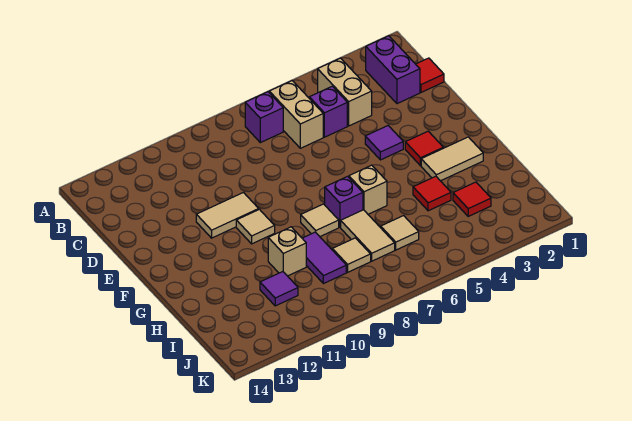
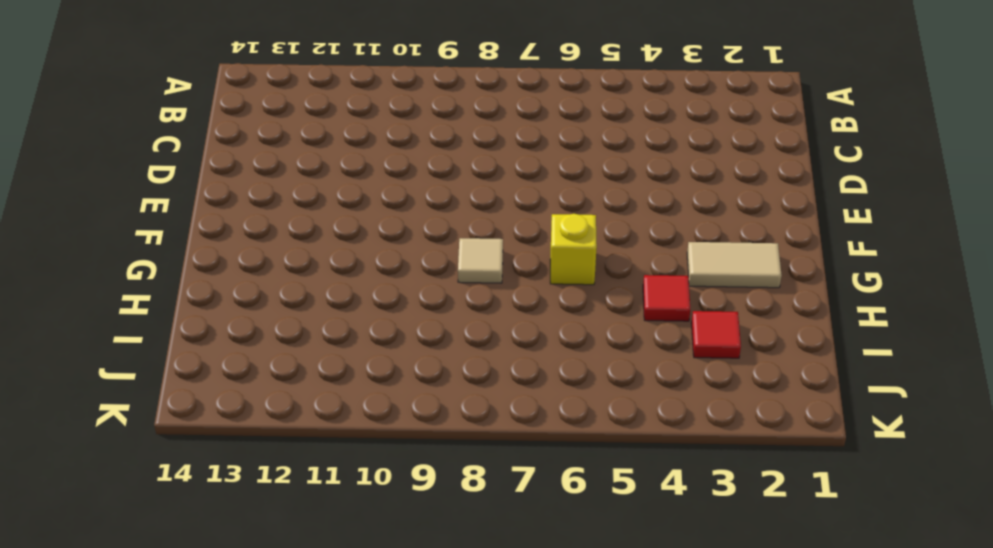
yellow 1x1 brick [550,214,597,285] -> tan 1x1 brick [349,165,387,214]
none -> purple 1x2 brick [366,36,420,104]
none -> tan 1x2 brick [318,58,372,126]
none -> tan 1x2 brick [269,81,323,148]

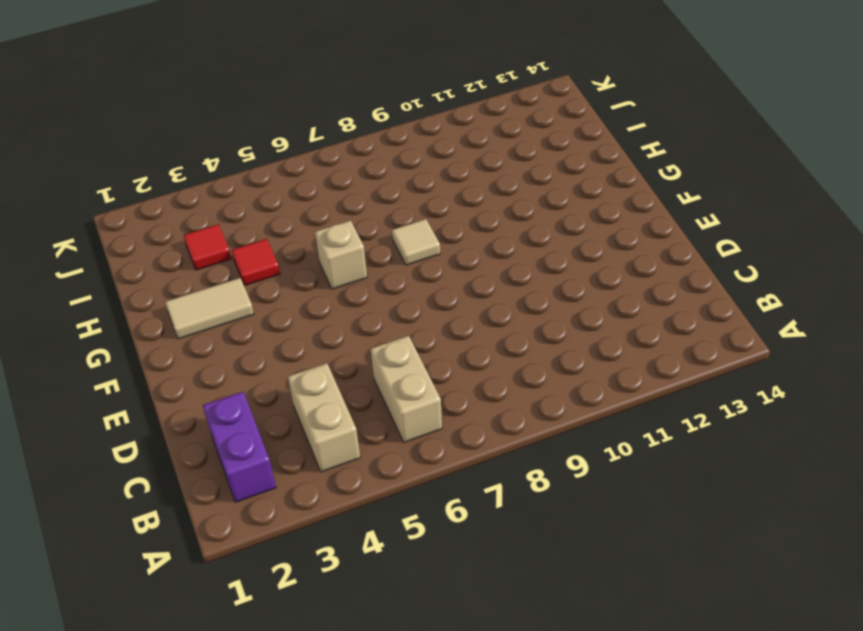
none -> purple 1x1 brick [245,92,283,143]
none -> red 1x1 tile [416,58,444,92]
none -> purple 1x1 brick [309,86,347,137]

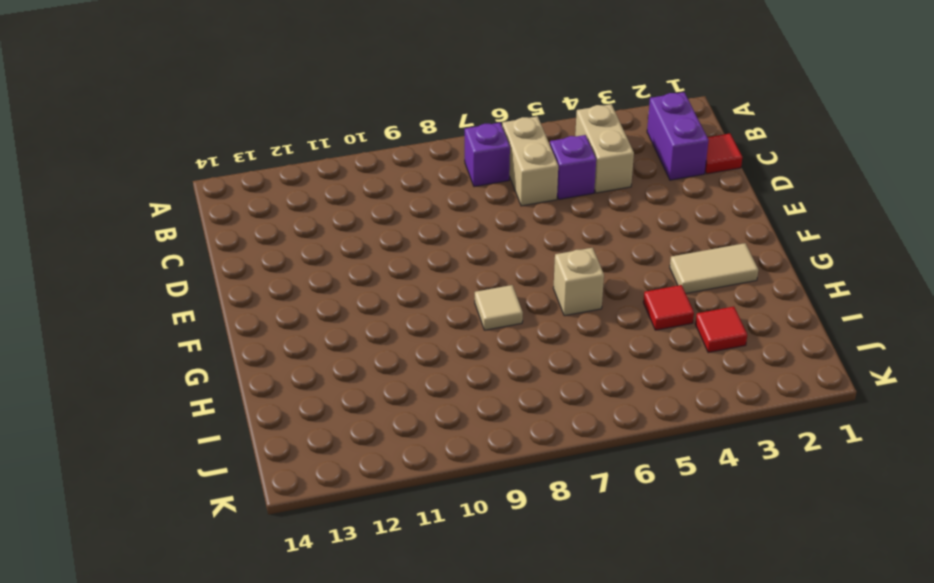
none -> purple 1x1 tile [365,126,403,160]
none -> tan 1x2 tile [196,193,259,238]
none -> red 1x1 tile [405,131,443,166]

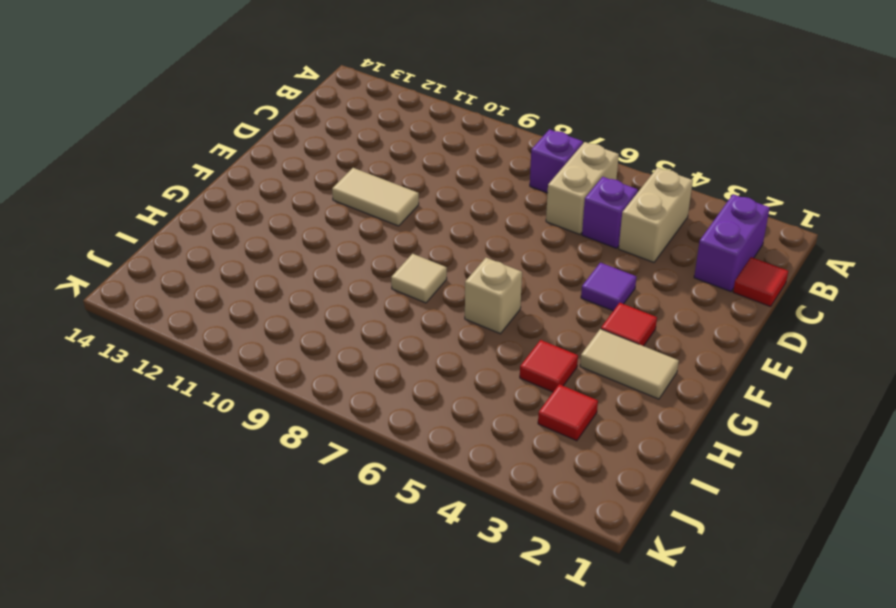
none -> tan 1x1 tile [236,209,275,244]
none -> purple 1x1 brick [325,176,363,227]
none -> tan 1x2 tile [341,210,395,261]

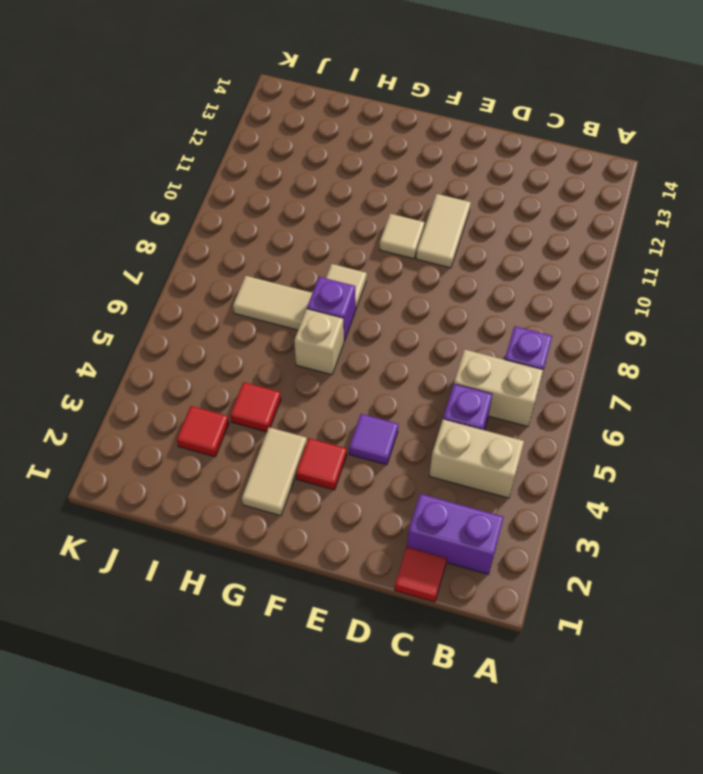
none -> purple 1x2 tile [302,232,346,284]
none -> tan 1x1 brick [268,227,306,276]
none -> tan 1x1 tile [381,216,419,250]

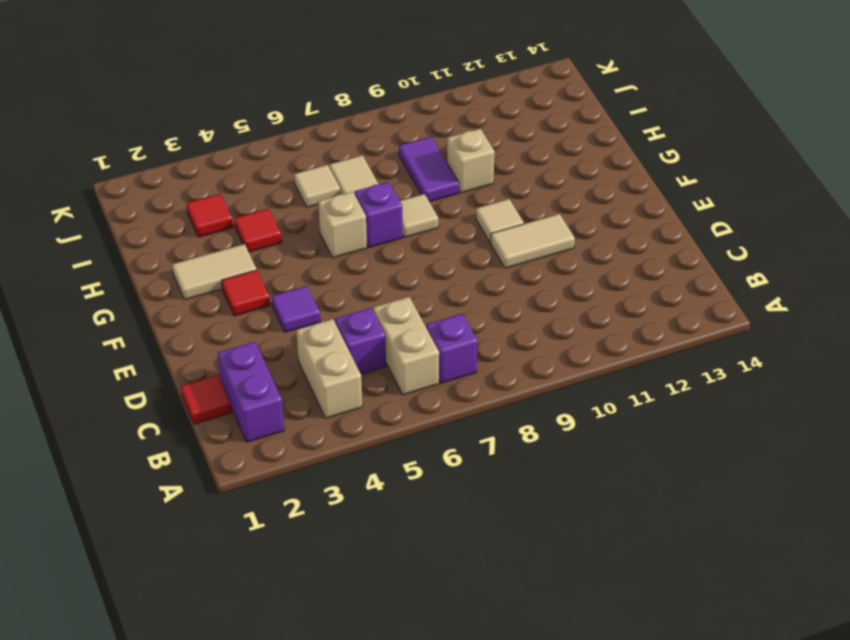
none -> tan 1x1 tile [332,238,371,272]
none -> purple 1x1 tile [260,272,298,306]

